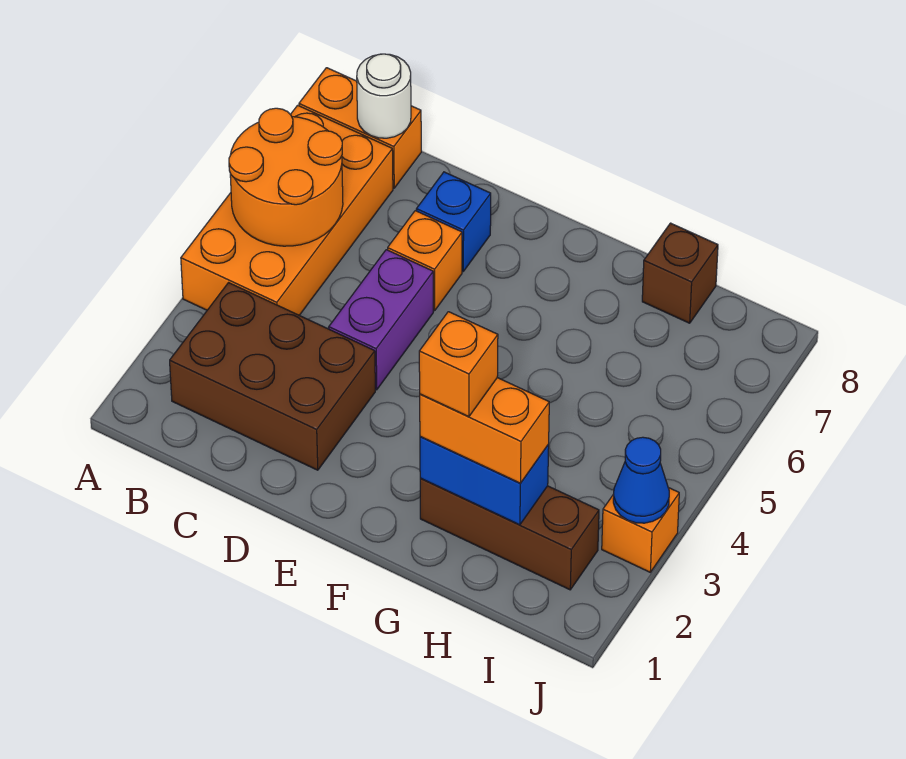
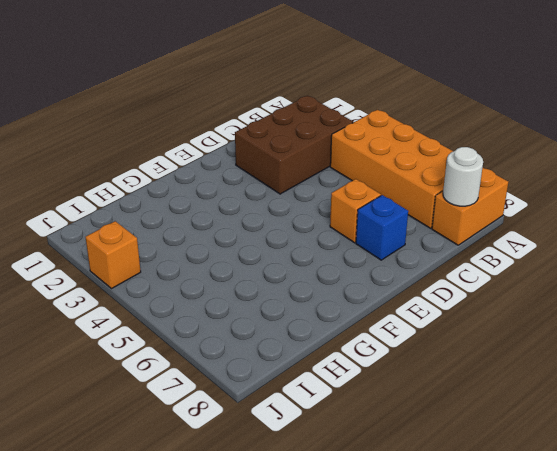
none -> purple 1x2 brick [329,250,433,390]
none -> brown 1x3 brick [420,478,599,590]
none -> brown 1x1 brick [642,223,718,323]

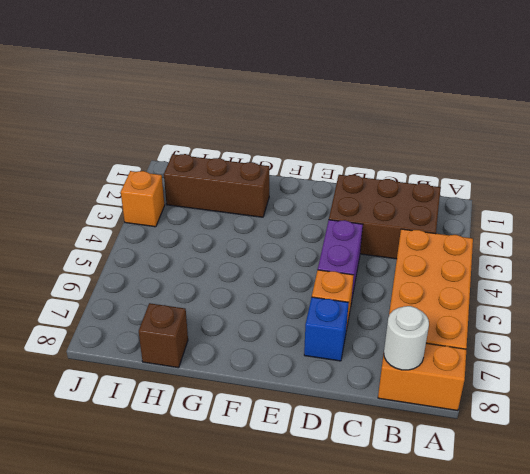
none -> orange 2x2 round brick [229,108,343,246]
none -> blue 1x2 brick [420,437,549,525]
none -> blue 1x1 cone [613,437,669,523]

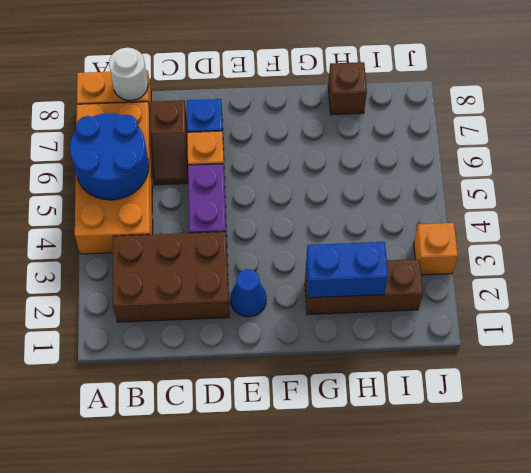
blue 2x2 round brick [70,113,149,200] -> orange 2x2 round brick [229,108,343,246]
brown 1x2 slope [150,100,188,185] -> none
blue 1x1 cone [230,269,266,317] -> blue 1x1 cone moved to [613,437,669,523]
none -> orange 1x2 brick [420,378,549,483]
none -> orange 1x1 brick [419,312,498,417]

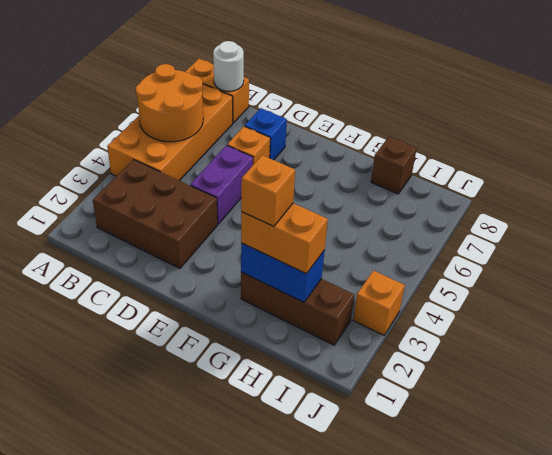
none -> blue 1x1 cone [613,437,669,523]

